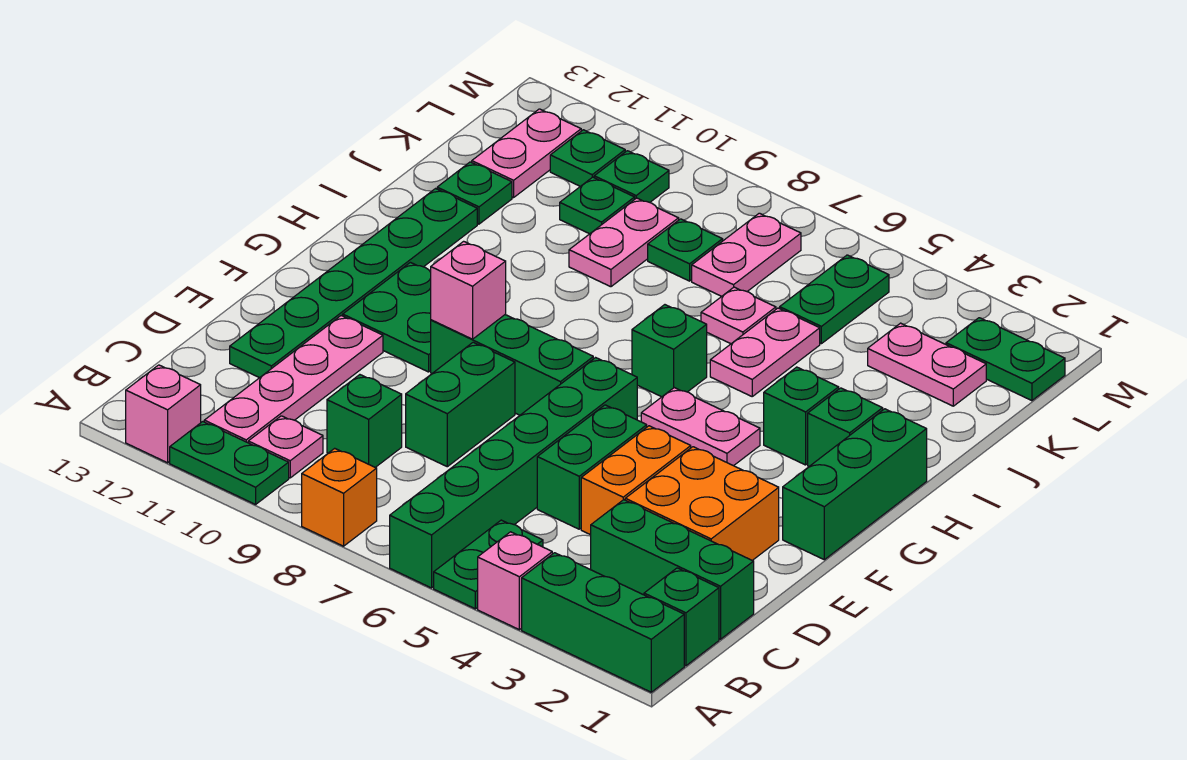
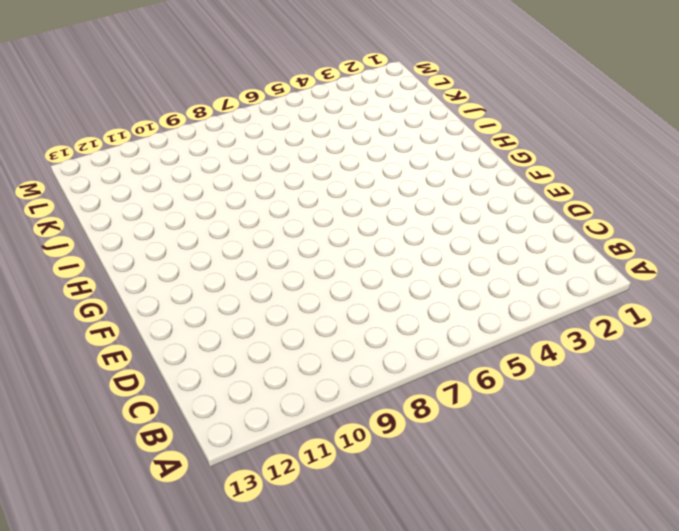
none -> green 1x3 brick [522,553,684,692]
none -> pink 1x1 brick [478,532,552,630]
none -> green 1x2 plate [434,520,543,609]
none -> green 1x6 brick [390,358,637,588]

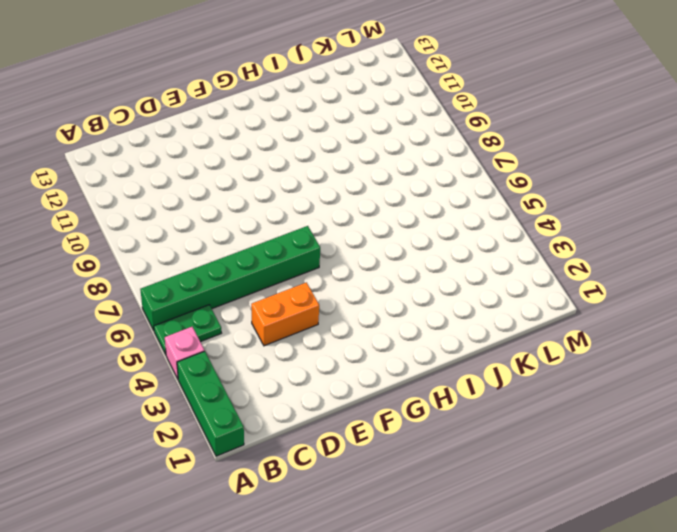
none -> orange 1x1 brick [302,448,377,546]
none -> green 1x2 plate [170,422,289,504]
none -> pink 1x1 brick [126,365,201,463]
none -> green 1x1 brick [644,568,719,666]

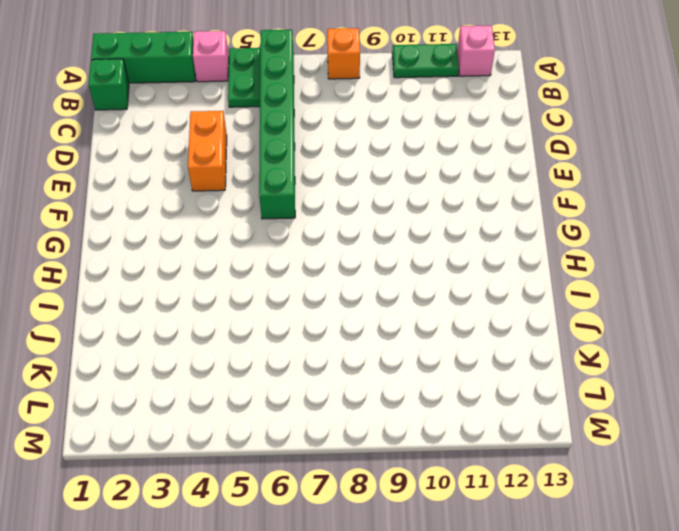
none -> pink 1x1 plate [248,416,323,478]
none -> pink 1x4 plate [204,316,383,443]
none -> green 1x3 brick [591,500,754,639]
none -> green 1x1 brick [327,375,402,467]

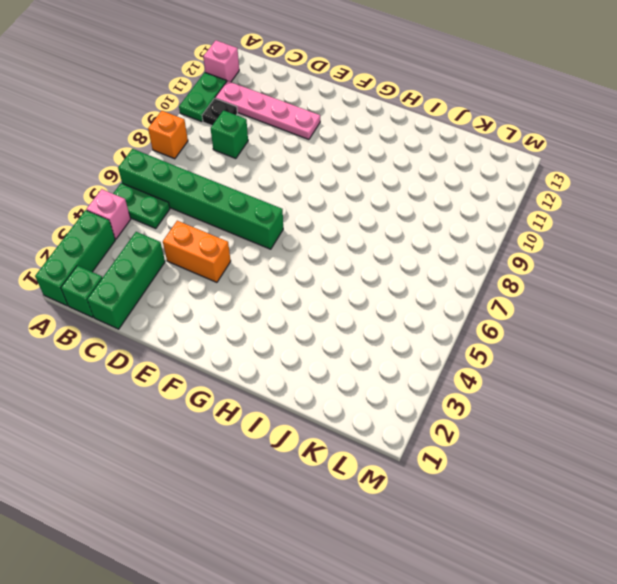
black 1x1 plate [202,98,237,126] -> pink 1x1 plate [248,416,323,478]
none -> orange 2x2 brick [625,447,779,560]
none -> green 1x2 brick [537,405,647,529]
none -> green 1x2 brick [406,342,515,467]
none -> green 1x6 plate [230,189,477,378]

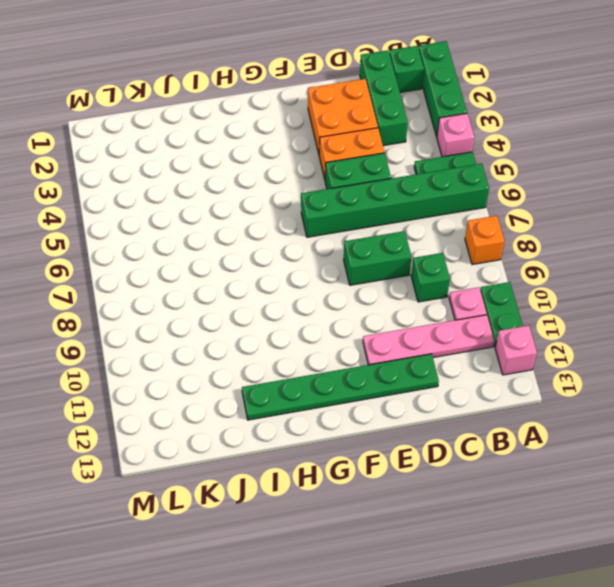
none -> green 1x3 brick [783,409,927,560]
none -> green 1x3 brick [431,315,593,415]
none -> green 2x2 plate [343,262,431,372]
none -> pink 1x2 plate [641,388,760,466]

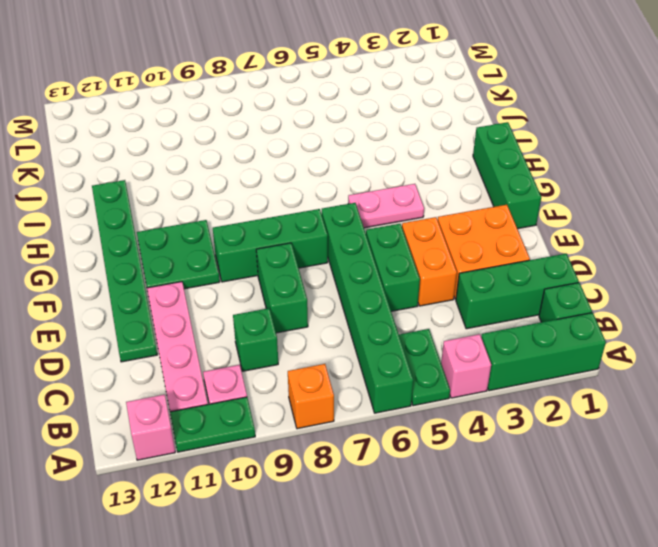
none -> green 1x1 brick [808,388,883,466]
none -> green 1x1 brick [764,367,839,465]
none -> green 1x1 brick [632,305,707,397]
none -> pink 1x2 plate [710,308,820,396]

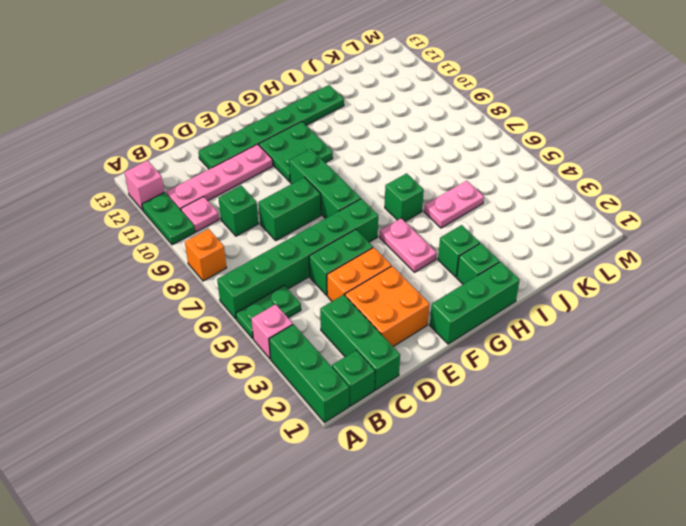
none -> pink 1x1 plate [701,287,776,344]
none -> pink 1x2 plate [569,198,679,287]
none -> green 1x1 plate [437,162,512,224]
none -> pink 1x2 plate [868,323,986,406]

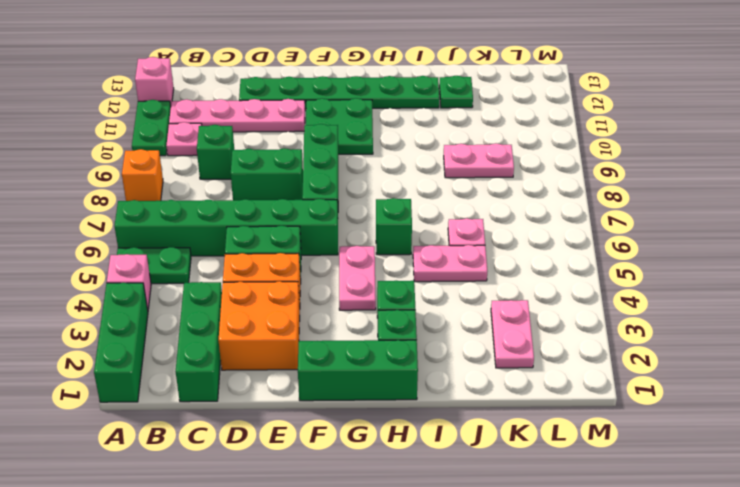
none -> green 1x1 brick [644,568,719,666]
none -> green 1x2 plate [780,255,889,344]
none -> pink 1x2 plate [692,213,801,296]
none -> green 1x1 plate [648,219,723,281]

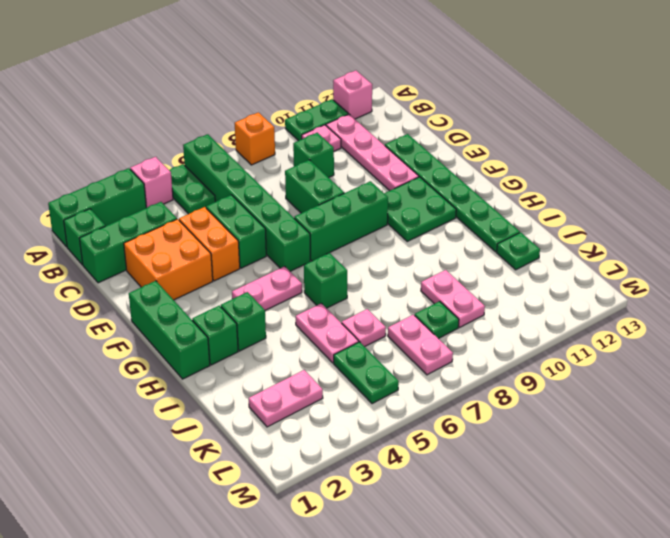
none -> green 1x1 plate [560,177,635,234]
none -> pink 1x2 plate [472,109,581,198]
none -> green 1x2 plate [946,318,1065,401]
none -> green 1x1 plate [594,151,669,202]

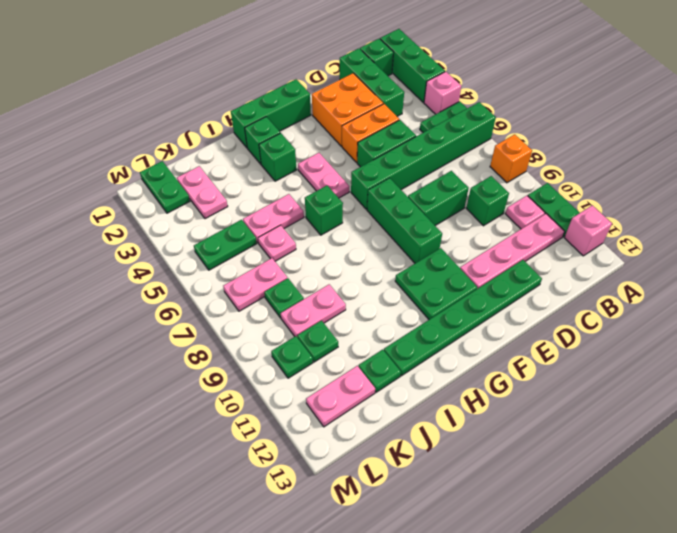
none -> green 1x1 plate [550,130,625,186]
none -> pink 1x1 brick [431,241,506,339]

